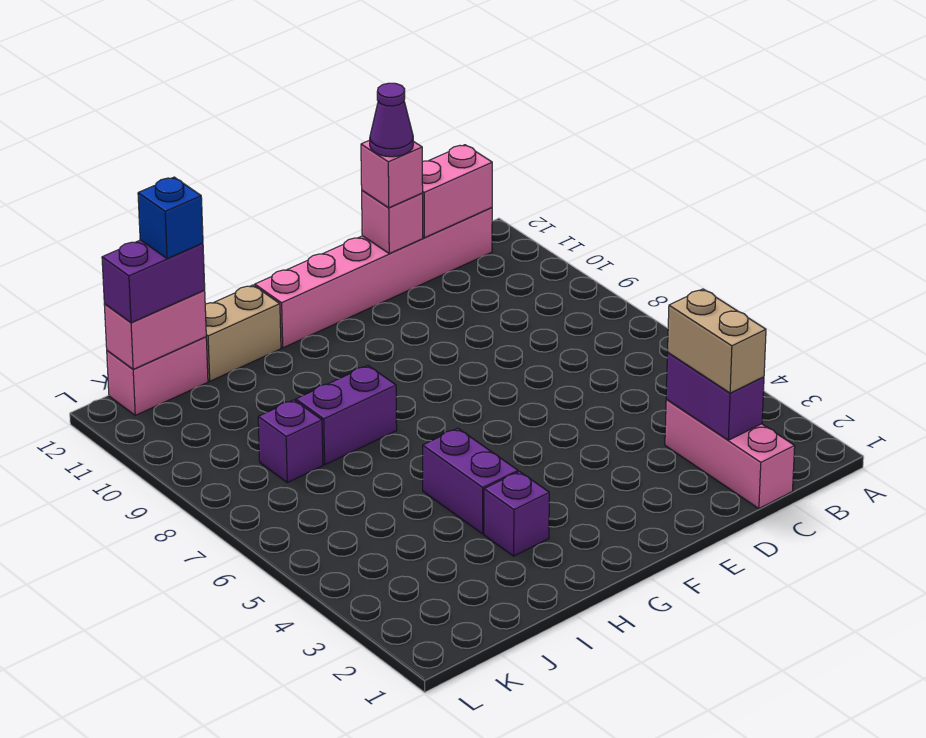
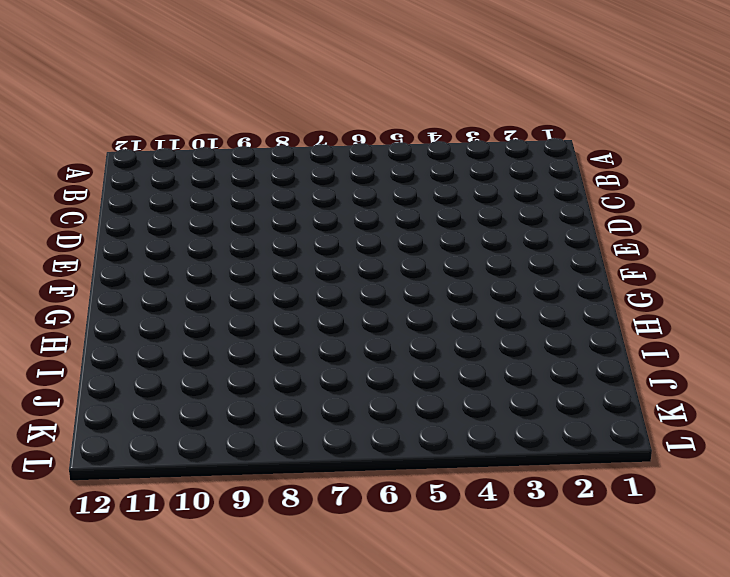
none -> pink 1x6 brick [255,208,492,348]
none -> pink 1x3 brick [665,399,795,509]
none -> purple 1x1 brick [484,472,549,556]

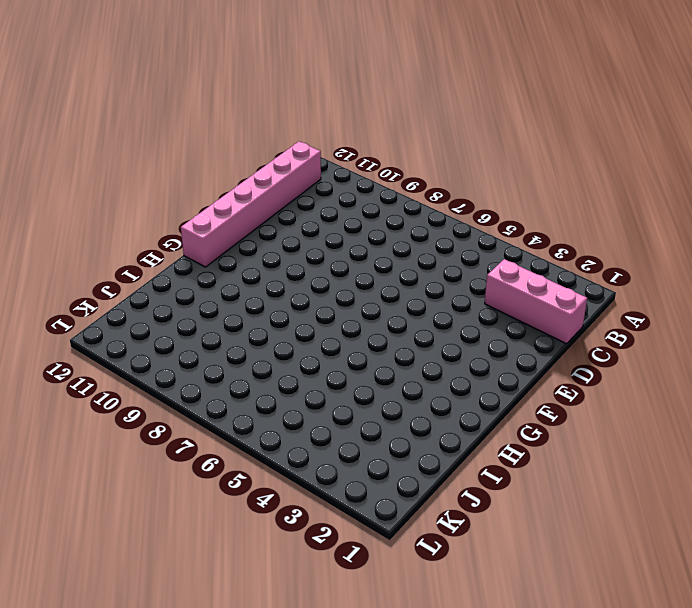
none -> purple 1x1 brick [484,472,549,556]
none -> purple 1x2 brick [423,428,518,534]
none -> purple 1x2 brick [296,366,397,465]

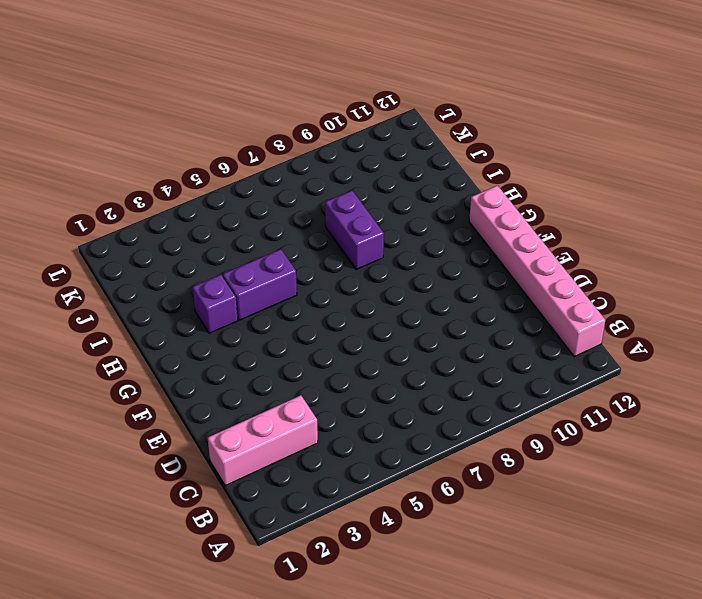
none -> tan 1x2 brick [205,285,281,381]
none -> purple 1x1 brick [258,400,323,483]
none -> pink 1x2 brick [107,337,208,415]

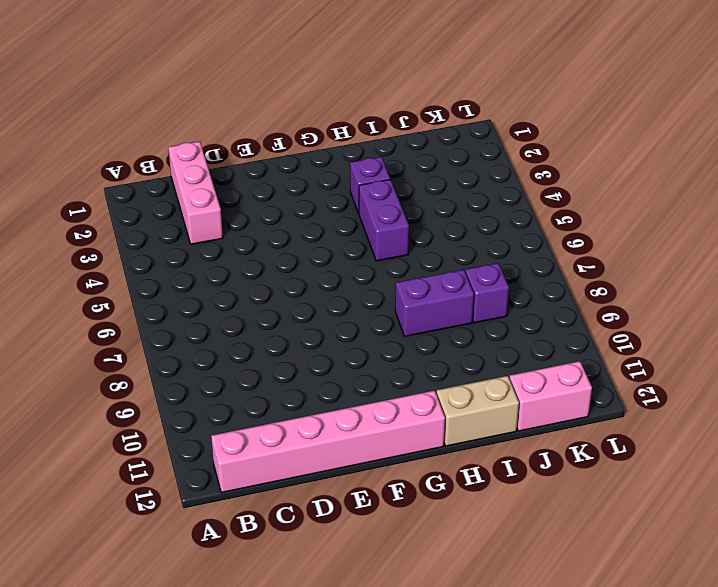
none -> pink 1x2 brick [422,145,492,238]
none -> purple 1x2 brick [666,353,764,440]
none -> pink 1x1 brick [362,190,423,254]

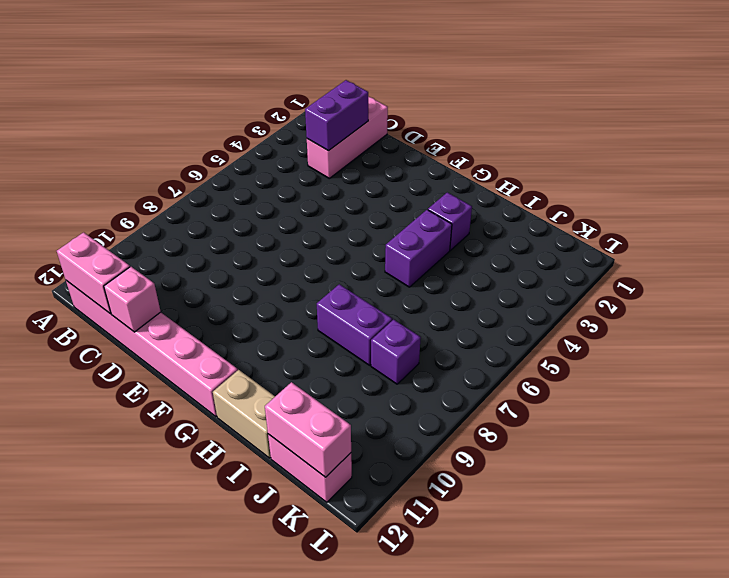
none -> tan 1x2 brick [668,289,766,393]
none -> pink 1x1 brick [361,140,423,208]
none -> purple 1x2 brick [102,240,205,323]

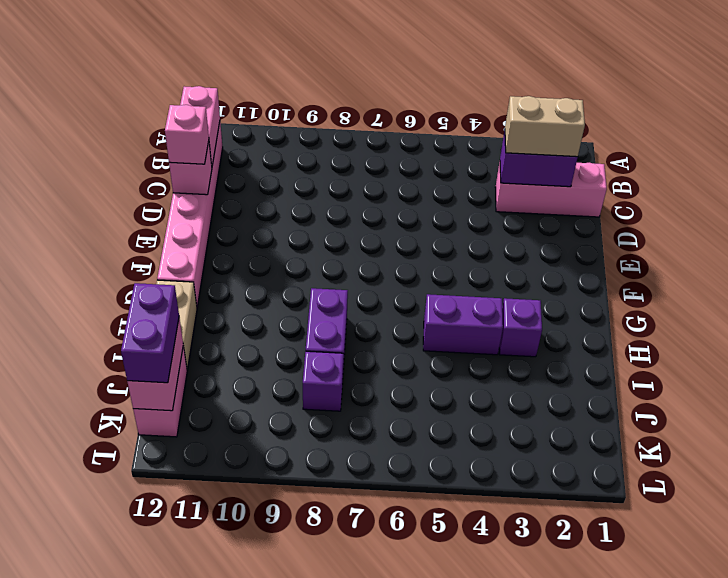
none -> purple 1x1 cone [370,83,413,157]
none -> blue 1x1 brick [138,177,203,259]

